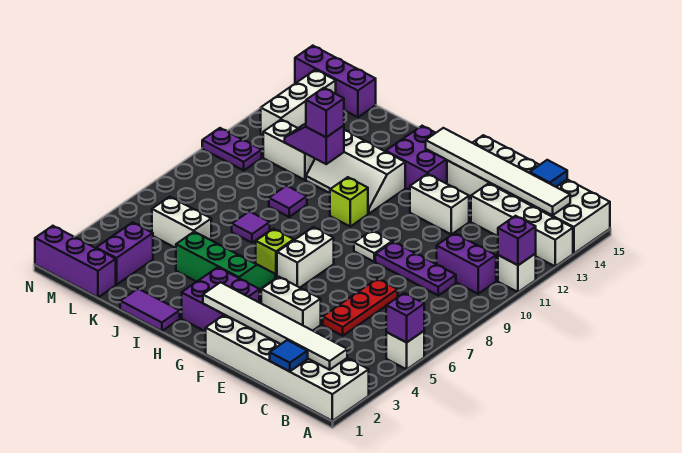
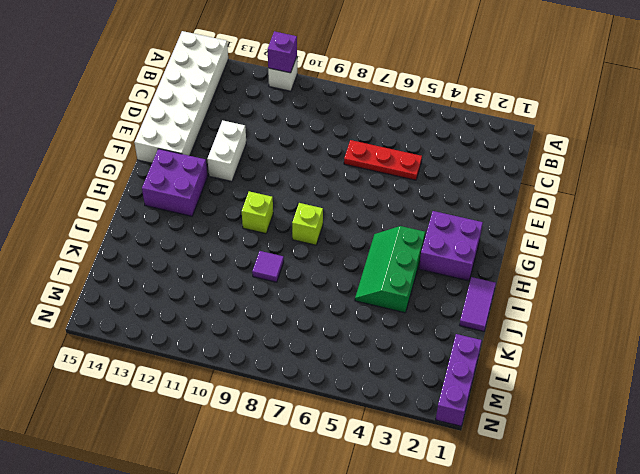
lime 1x1 brick [292,203,323,245] -> lime 1x1 brick moved to [256,229,294,278]
none -> white 2x6 brick [206,315,369,421]
none -> white 1x1 brick [386,331,424,369]
none -> white 1x4 brick [471,183,573,266]
none -> purple 1x2 brick [437,233,496,294]

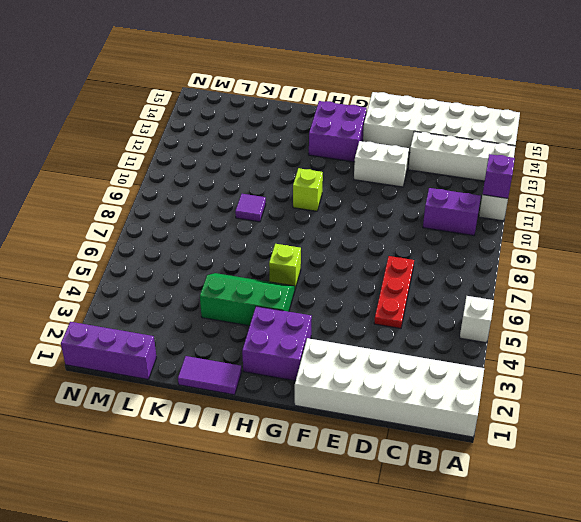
none -> purple 1x3 plate [375,242,456,295]
none -> white 1x2 brick [261,277,321,331]
none -> white 1x1 plate [354,231,392,262]
none -> white 1x2 brick [277,227,334,288]

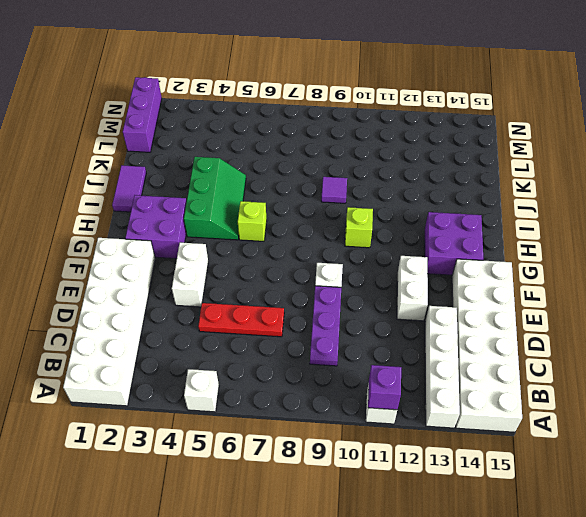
none -> purple 1x2 brick [437,233,496,294]
none -> white 1x2 brick [277,227,334,288]
none -> white 2x3 slope [306,130,405,214]
none -> purple 1x1 tile [232,211,270,243]

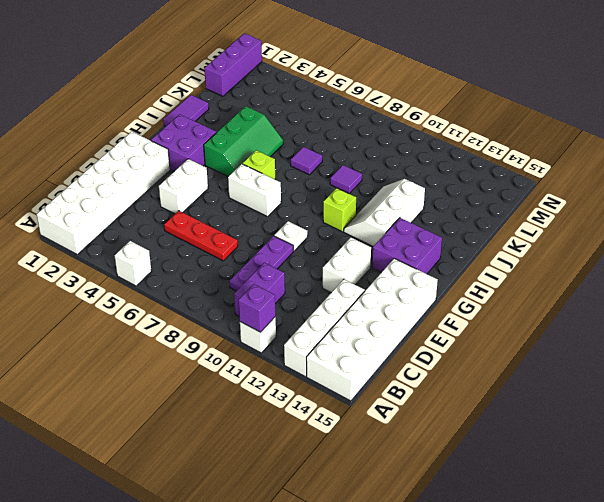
none -> white 1x2 brick [152,197,211,248]
none -> white 1x2 brick [263,120,315,180]
none -> purple 1x2 brick [96,222,153,285]
none -> purple 1x3 brick [295,46,376,117]

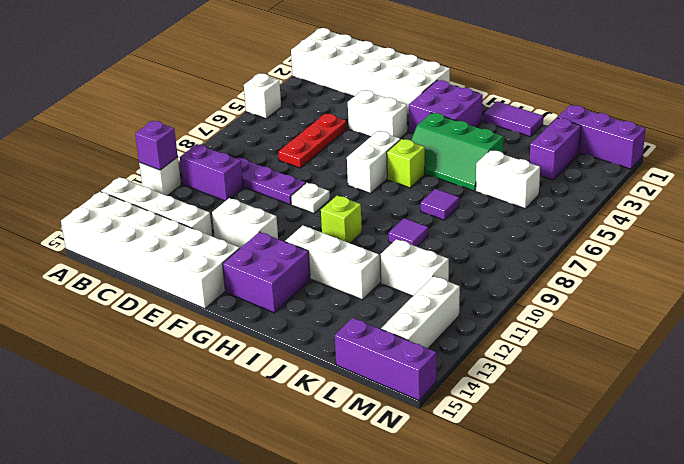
none -> purple 1x2 plate [202,128,262,170]
none -> purple 1x1 brick [386,293,424,342]
none -> white 1x6 tile [203,282,347,370]
none -> white 1x6 tile [426,128,570,215]

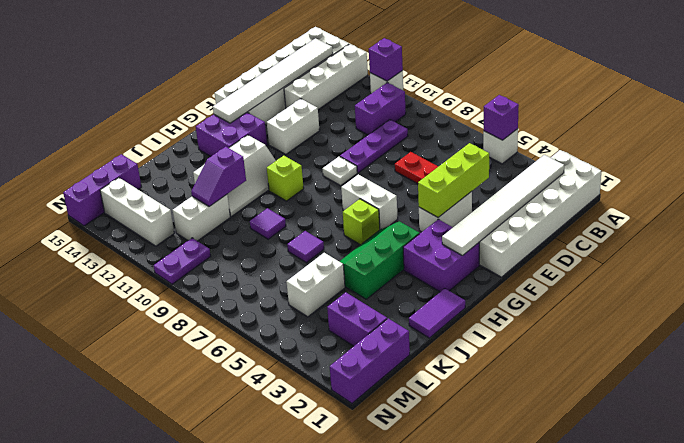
lime 1x3 brick [418,143,489,217] -> none
none -> blue 1x1 tile [270,340,308,372]
none -> blue 1x1 tile [530,160,567,187]
none -> purple 1x1 brick [306,88,344,137]

